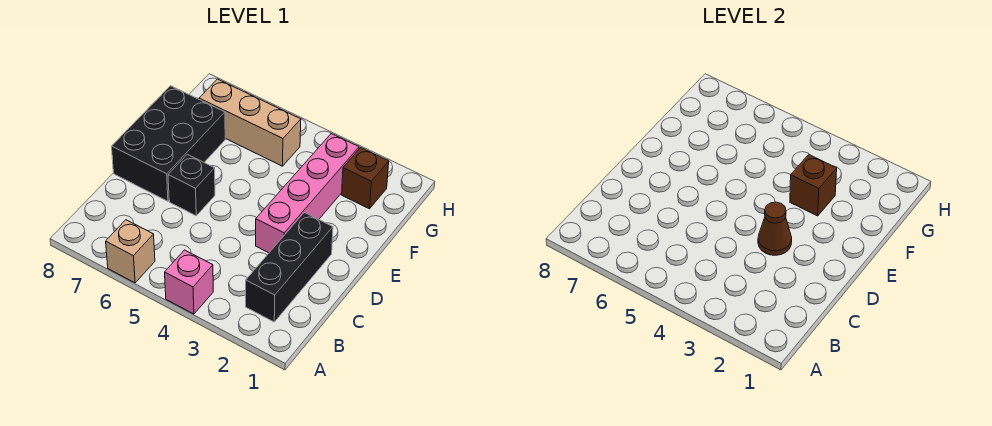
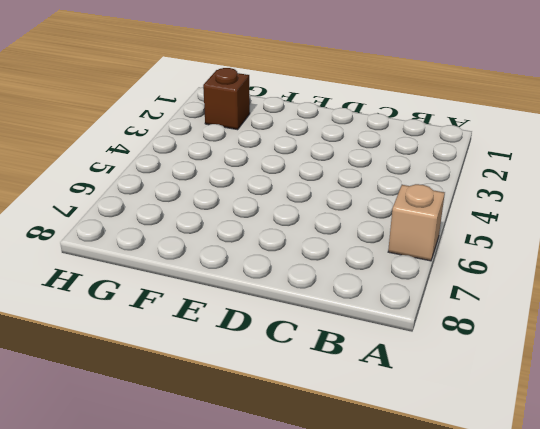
none -> pink 1x1 brick [165,250,213,314]
none -> black 1x3 brick [246,212,333,322]

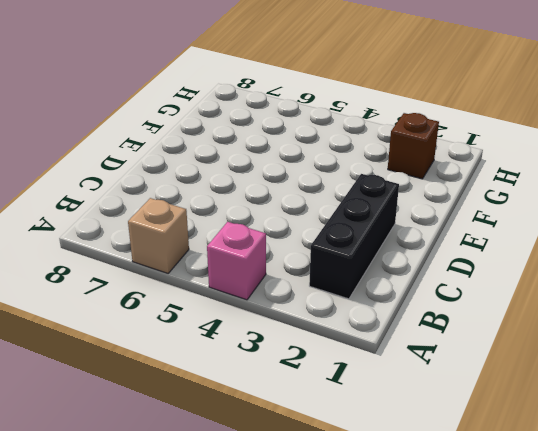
none -> pink 1x4 brick [256,134,359,253]
none -> black 1x1 brick [168,154,215,216]

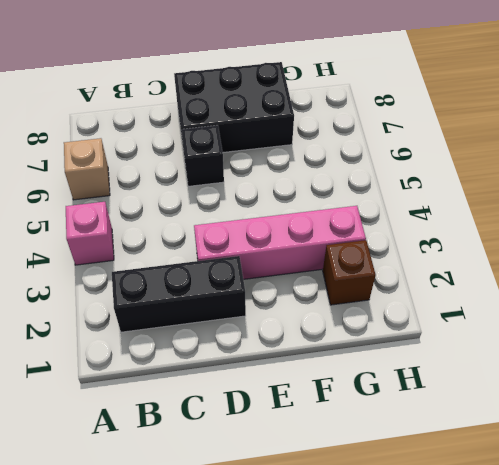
none -> tan 1x3 brick [199,79,301,166]
none -> brown 1x1 cone [758,202,792,255]

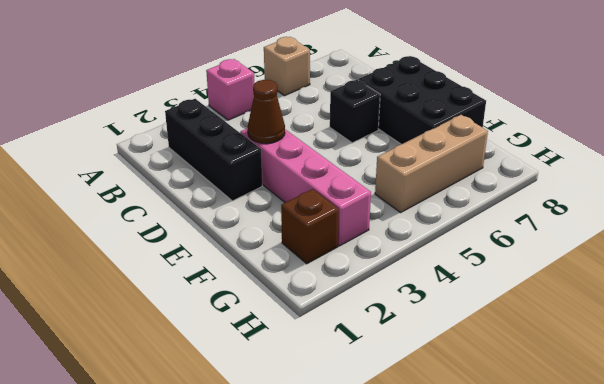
none -> brown 1x1 brick [790,155,837,216]

